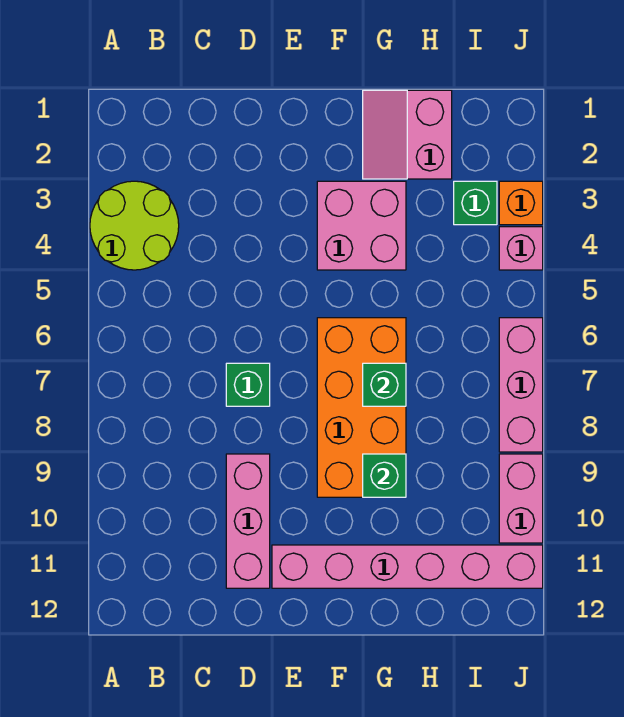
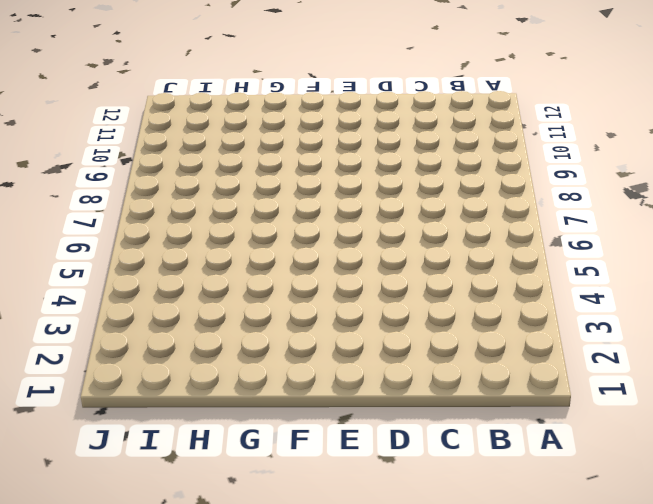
none -> lime 2x2 round brick [90,181,179,270]
none -> green 1x1 brick [226,363,270,406]
none -> pink 1x3 brick [226,454,270,588]

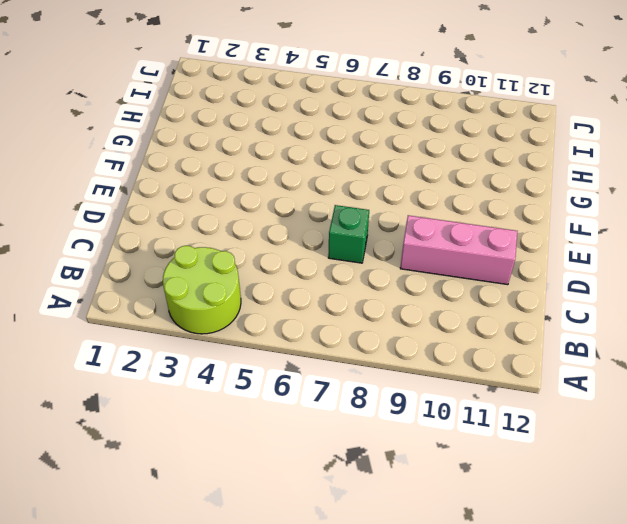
none -> pink 1x6 brick [272,545,543,588]
none -> pink 2x2 brick [317,181,406,270]
none -> orange 2x4 brick [317,318,406,497]

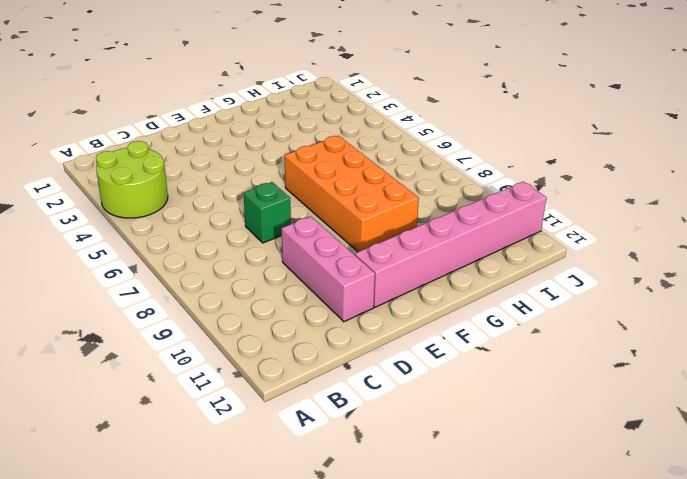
none -> pink 2x2 brick [317,181,406,270]
none -> pink 2x2 slope [363,90,452,179]
none -> green 1x1 brick [454,181,497,225]

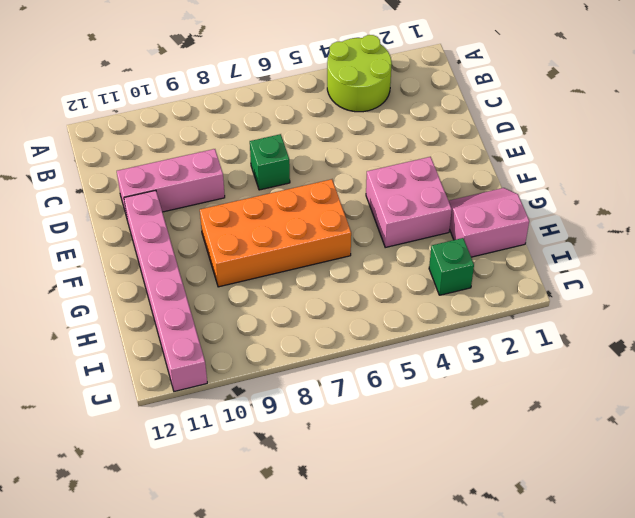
none -> orange 1x1 brick [499,181,543,225]
none -> pink 1x1 brick [499,227,543,270]
none -> pink 1x3 brick [499,318,543,452]

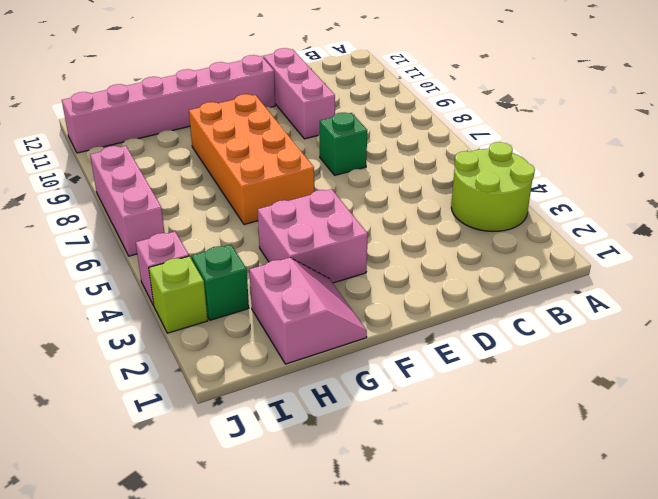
lime 1x1 brick [149,256,208,333] -> orange 1x1 brick [499,181,543,225]
none -> pink 1x2 brick [499,454,543,543]
none -> green 1x1 brick [363,363,406,406]
none -> green 1x1 brick [363,454,406,497]

